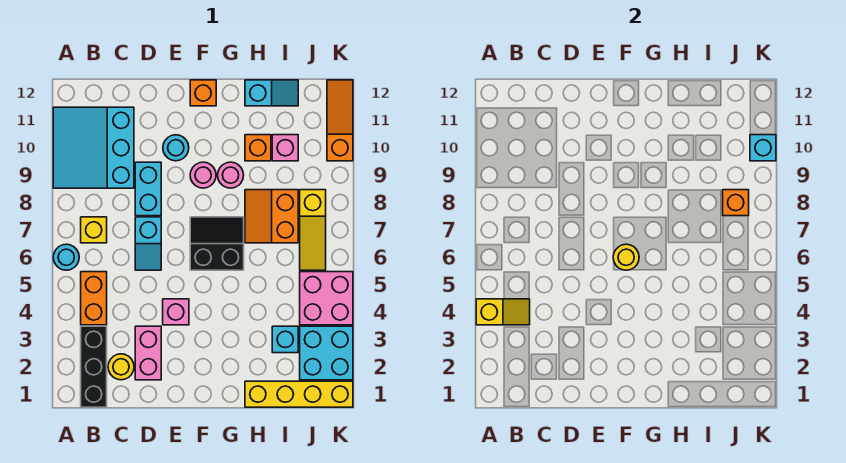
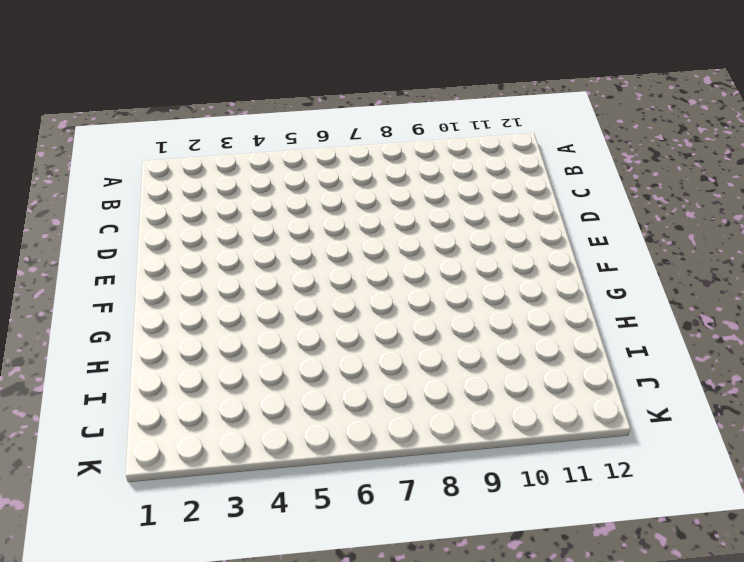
none -> cyan 1x1 round brick [53,244,79,270]
none -> cyan 3x3 slope [53,107,134,188]
none -> black 1x3 brick [81,326,107,407]

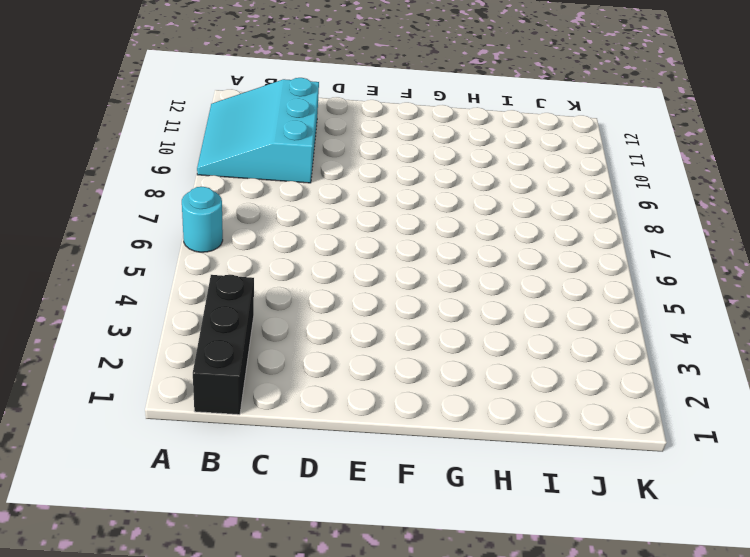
none -> orange 1x2 brick [81,272,107,325]
none -> yellow 1x1 brick [81,217,107,243]
none -> yellow 1x1 round brick [108,354,134,380]

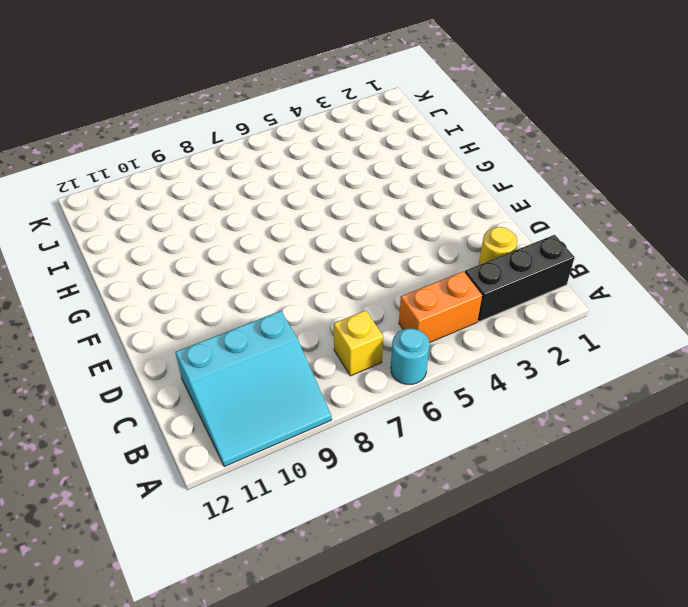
none -> pink 1x2 brick [135,326,161,380]
none -> cyan 1x2 slope [135,217,161,270]
none -> cyan 1x2 brick [135,162,161,216]

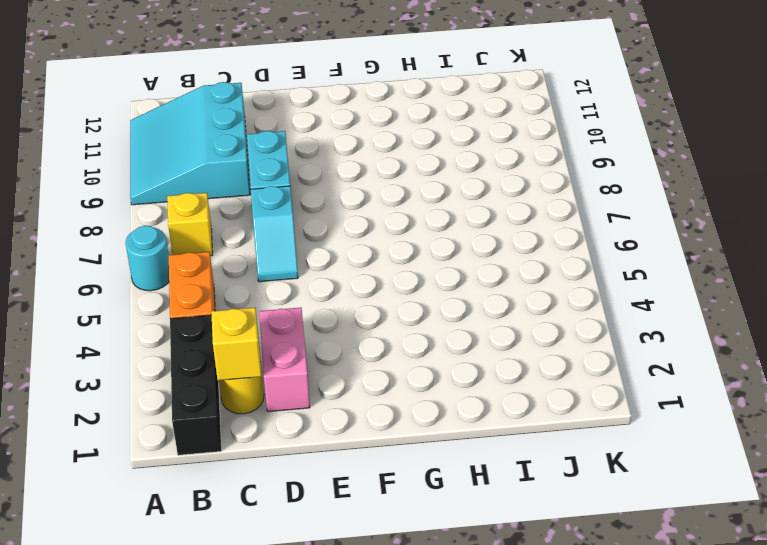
yellow 1x1 brick [211,308,261,380] -> none
none -> pink 1x1 brick [163,299,189,325]
none -> cyan 1x1 round brick [163,135,189,161]
none -> black 2x2 slope [190,217,244,270]

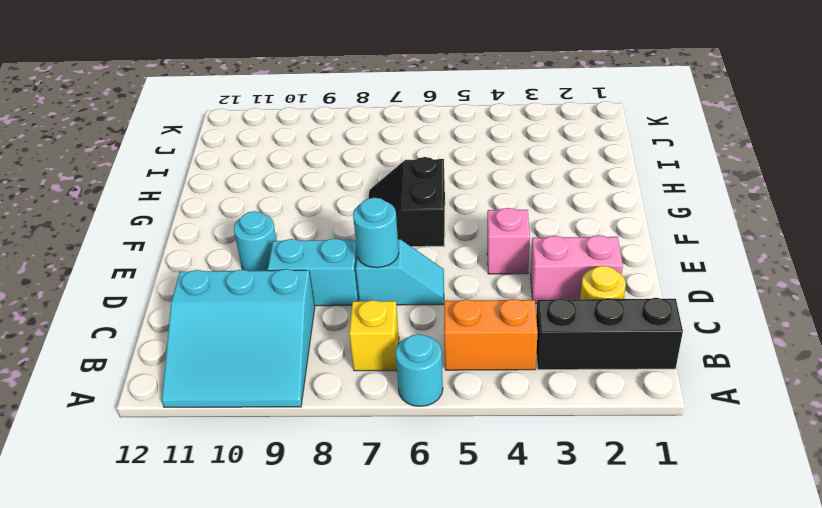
cyan 1x1 round brick [353,198,399,268] -> none
none -> pink 1x1 round brick [190,162,216,188]
none -> orange 1x1 brick [190,80,216,106]
none -> pink 1x1 round brick [218,162,244,188]

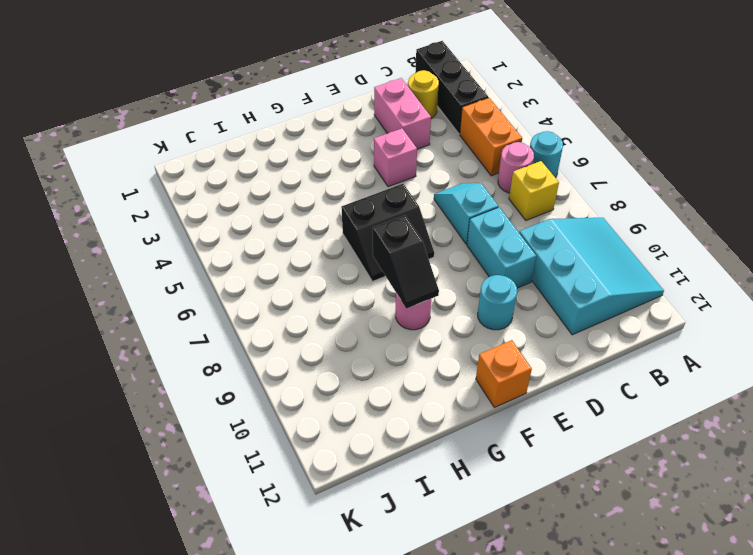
pink 1x1 round brick [498,142,534,193] -> pink 1x1 round brick moved to [190,162,216,188]
black 1x2 slope [373,215,439,309] -> none
none -> yellow 1x4 brick [245,381,353,407]
none -> orange 2x2 slope [245,190,298,243]
none -> orange 1x1 brick [245,135,271,161]

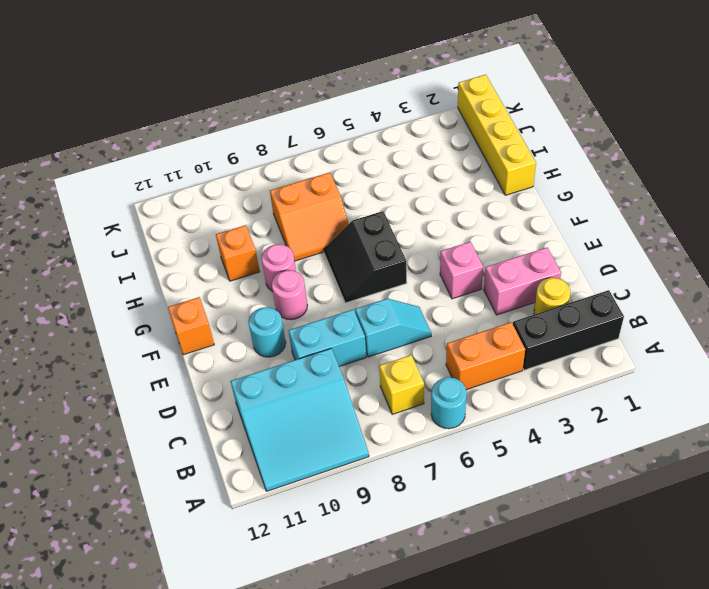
none -> cyan 1x2 slope [245,80,298,106]
none -> cyan 1x1 brick [272,326,298,353]
none -> pink 1x1 brick [272,135,298,161]

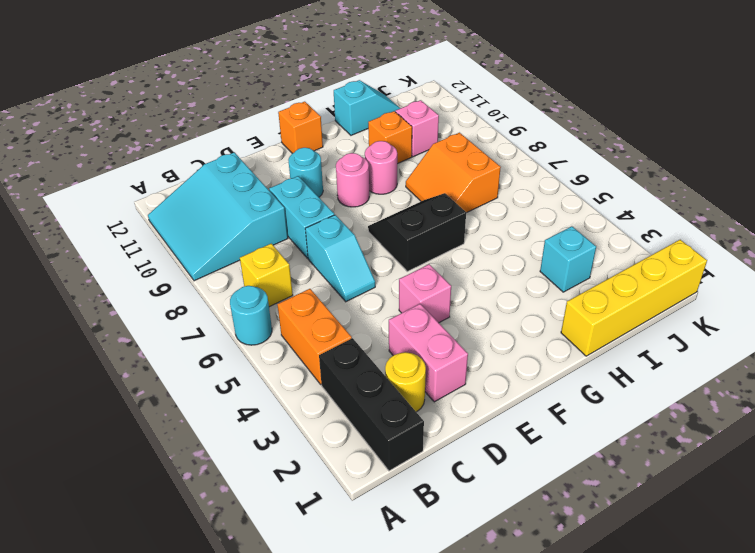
none -> cyan 2x2 brick [300,326,353,380]
none -> pink 2x2 brick [300,272,353,325]
none -> yellow 1x3 slope [300,190,326,270]

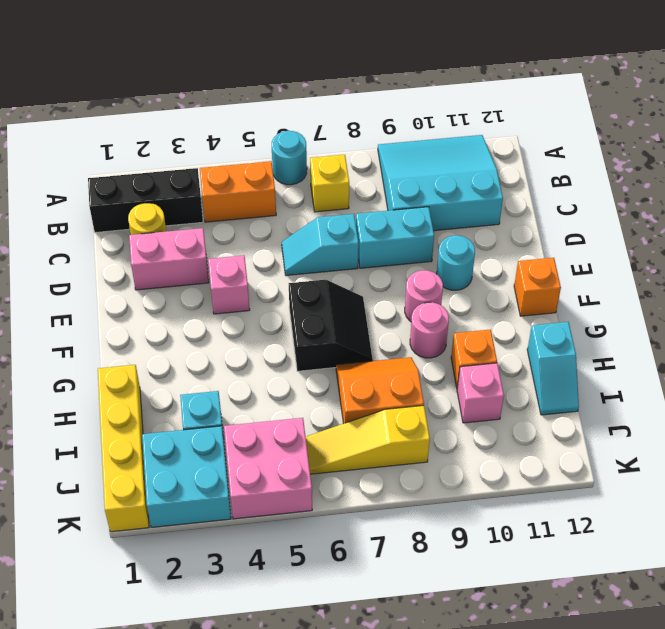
none -> orange 1x3 slope [327,80,353,161]
none -> yellow 1x2 slope [476,299,530,325]
none -> yellow 1x1 round brick [613,244,639,270]

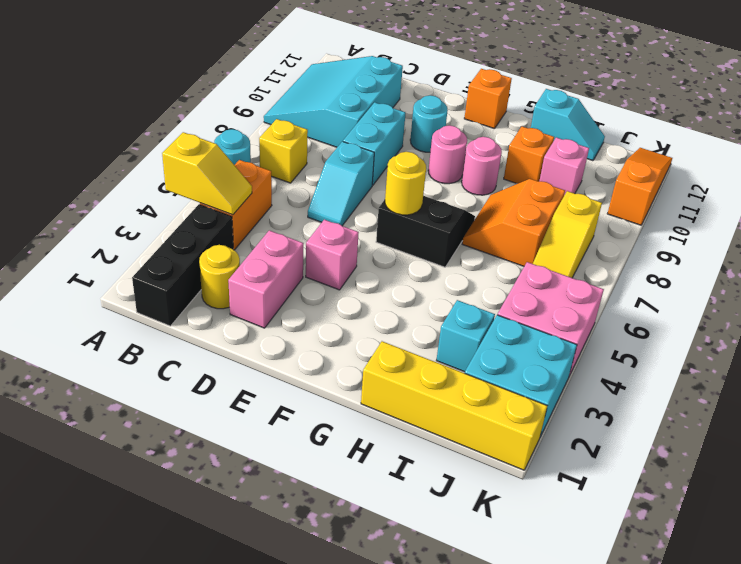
none -> orange 1x1 brick [723,190,749,216]
none -> cyan 1x1 brick [750,135,776,161]

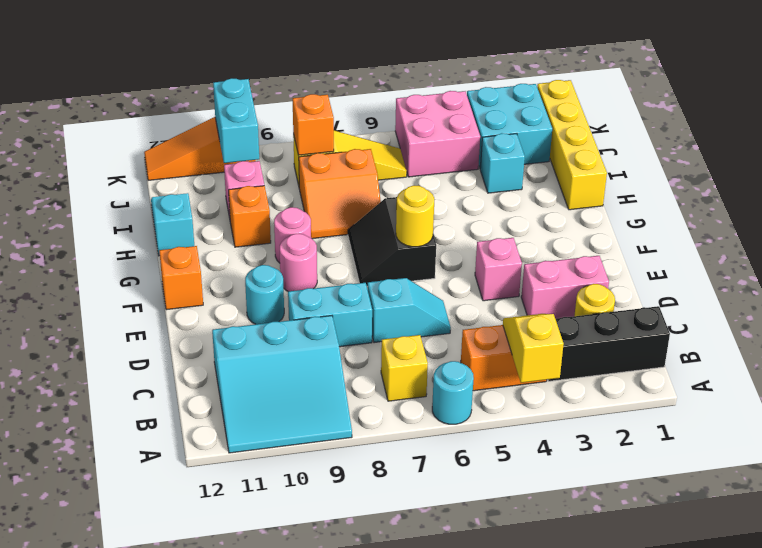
cyan 1x2 brick [213,78,259,163] -> cyan 1x1 brick [750,135,776,161]

